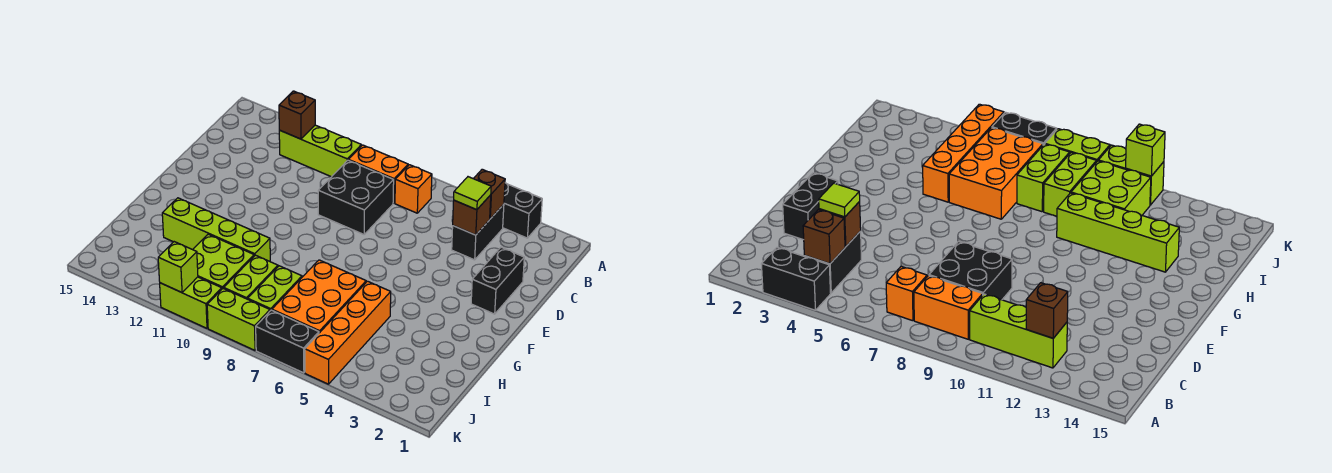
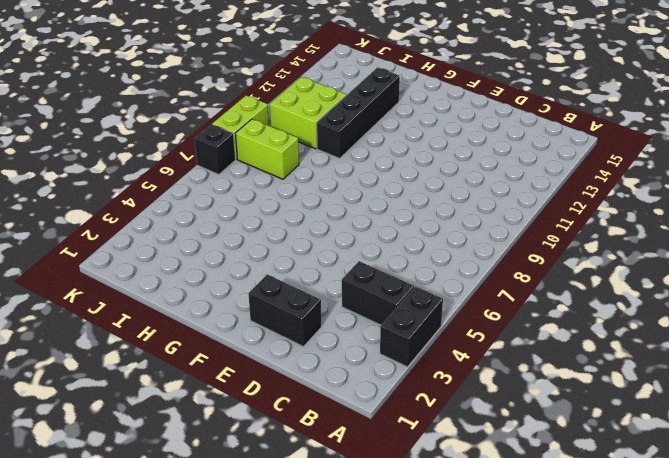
black 1x4 brick [317,67,400,158] -> lime 1x4 brick [162,198,270,261]
black 1x1 brick [194,124,236,175] -> black 1x2 brick [256,310,319,373]
none -> orange 1x1 brick [395,165,432,213]
none -> orange 1x2 brick [349,145,408,203]
none -> lime 1x3 brick [279,125,361,177]

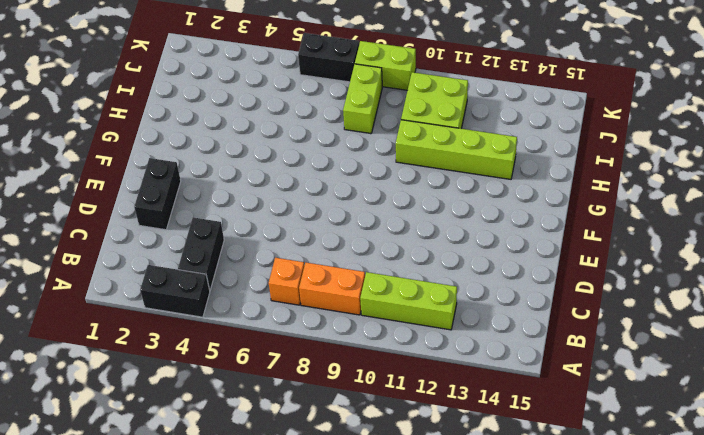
none -> black 2x2 brick [318,160,394,234]
none -> orange 1x4 brick [305,281,391,384]
none -> orange 2x3 brick [272,260,366,333]

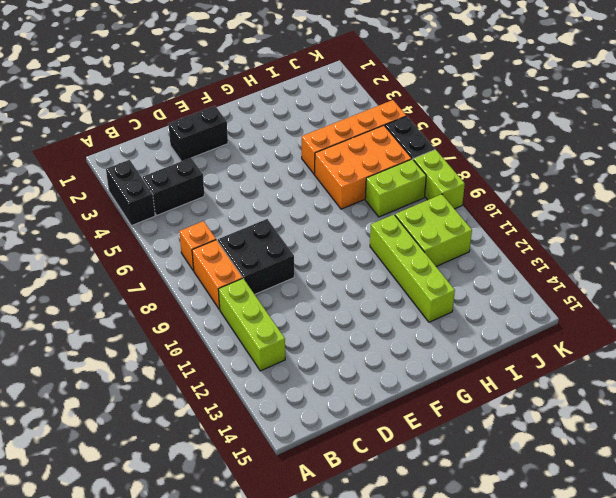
none -> lime 1x2 brick [224,255,278,299]
none -> lime 1x2 brick [160,277,222,328]
none -> brown 1x1 brick [473,169,505,219]

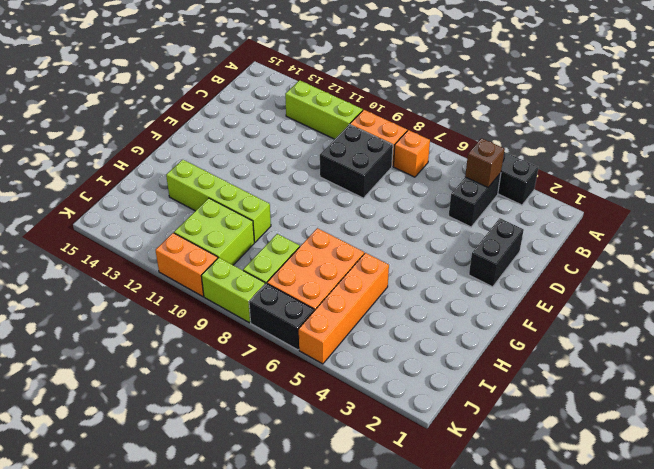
orange 1x2 brick [156,233,218,297] -> lime 1x2 brick [160,277,222,328]
none -> lime 1x2 brick [224,255,278,299]
none -> brown 1x1 brick [279,91,315,139]
none -> brown 1x1 brick [453,195,491,235]

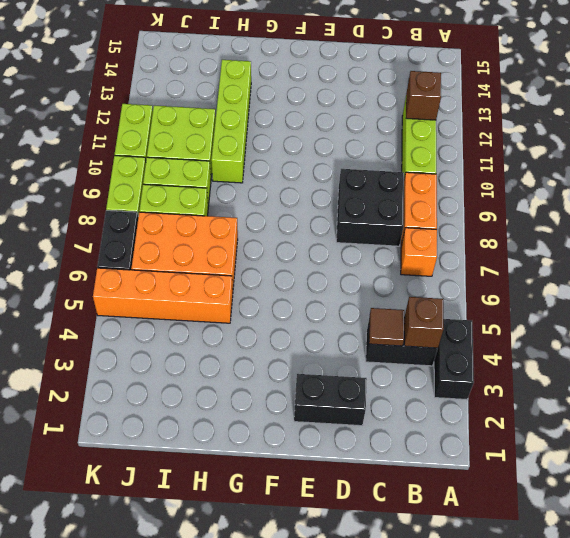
brown 1x1 tile [369,308,404,346] -> brown 1x1 brick [453,195,491,235]
none -> lime 1x1 brick [158,242,198,293]
none -> lime 1x1 tile [454,177,491,210]

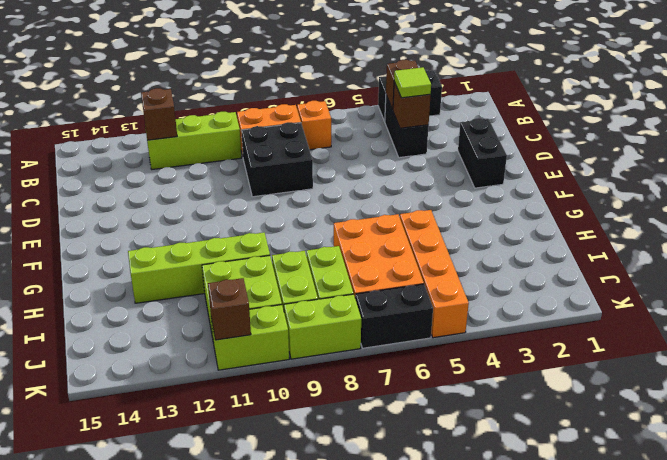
brown 1x1 brick [208,278,251,340] -> lime 1x1 brick [158,242,198,293]

